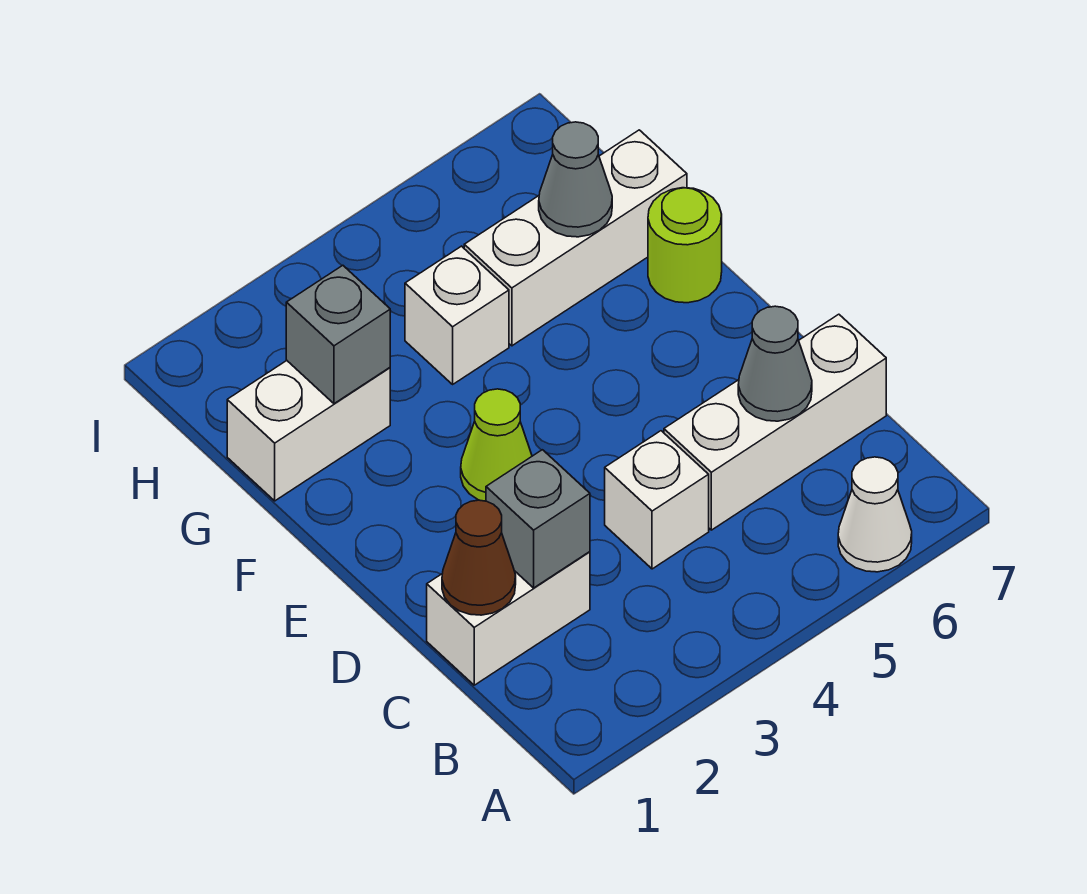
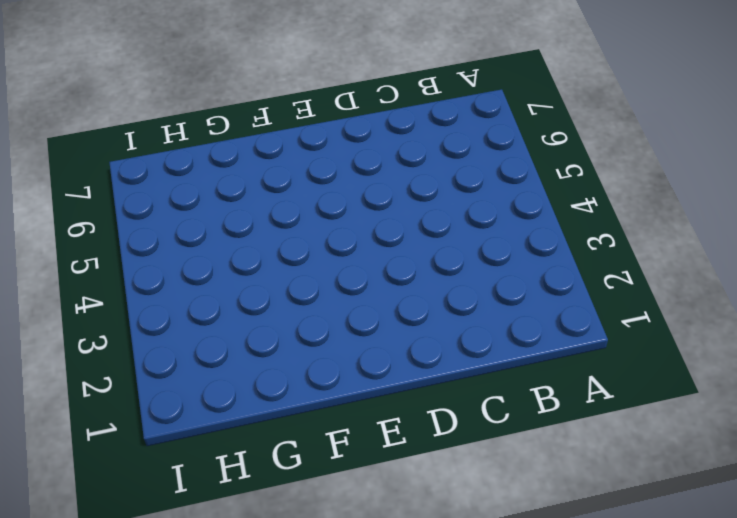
none -> white 1x1 cone [838,457,912,572]
none -> white 1x2 brick [427,552,590,685]
none -> white 1x1 brick [605,431,709,569]

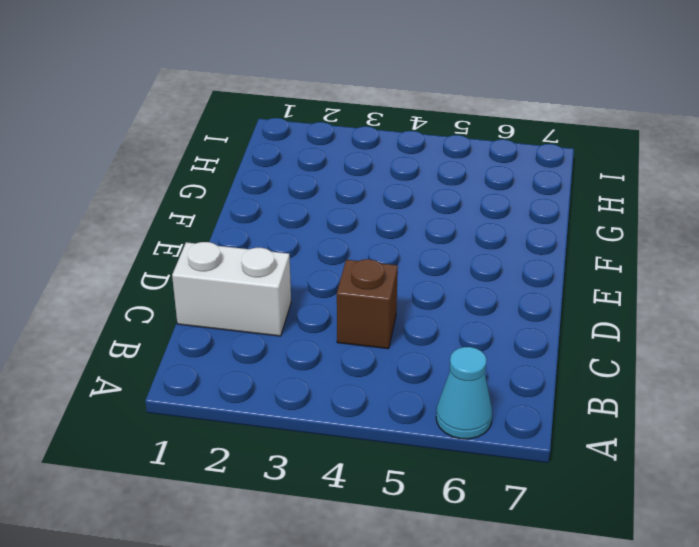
cyan 1x1 cone [436,347,492,439] -> white 1x1 cone [838,457,912,572]
brown 1x1 brick [337,259,398,349] -> white 1x1 brick [605,431,709,569]
none -> white 1x3 brick [664,314,886,530]
none -> lime 1x1 cone [461,389,532,501]
none -> lime 1x1 round brick [648,188,722,303]

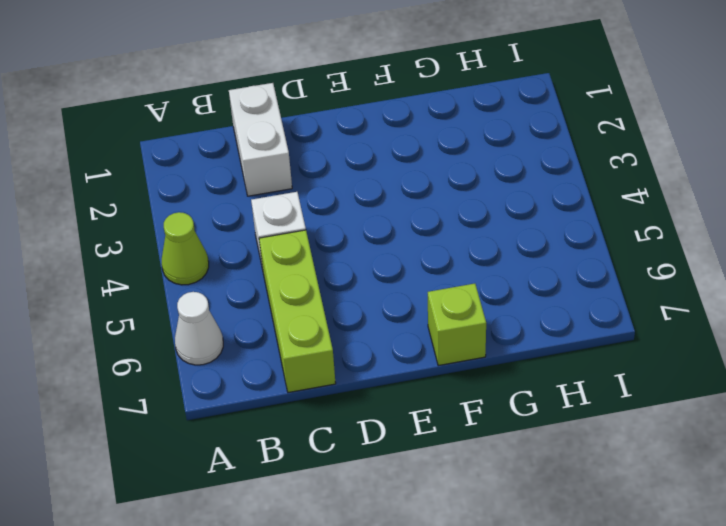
lime 1x1 cone [162,212,209,285] -> lime 1x1 cone moved to [461,389,532,501]
lime 1x3 brick [259,230,336,393] -> white 1x3 brick [664,314,886,530]
lime 1x1 brick [428,284,486,366] -> lime 1x1 round brick [648,188,722,303]
none -> white 1x2 brick [227,361,390,501]
none -> white 1x1 brick [405,246,509,384]
none -> white 1x3 brick [464,130,687,346]

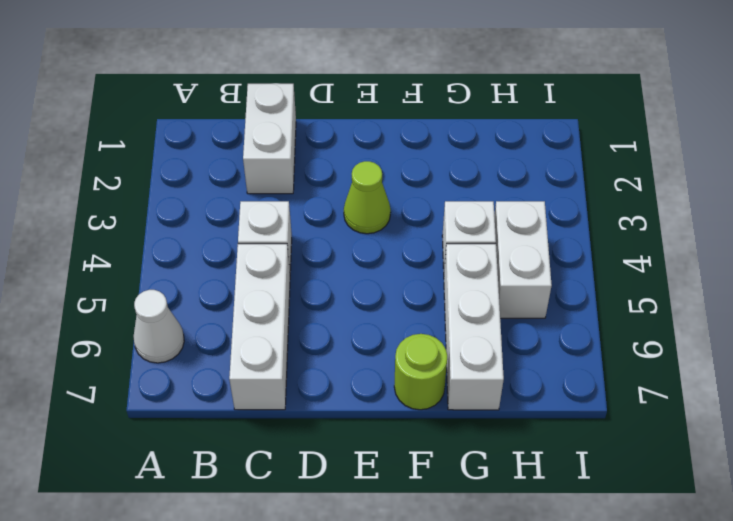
white 1x2 brick [494,201,552,318] -> white 1x2 brick moved to [227,361,390,501]
none -> brown 1x1 cone [442,500,516,615]
none -> grey 1x1 brick [486,450,590,588]
none -> grey 1x1 cone [738,306,812,421]

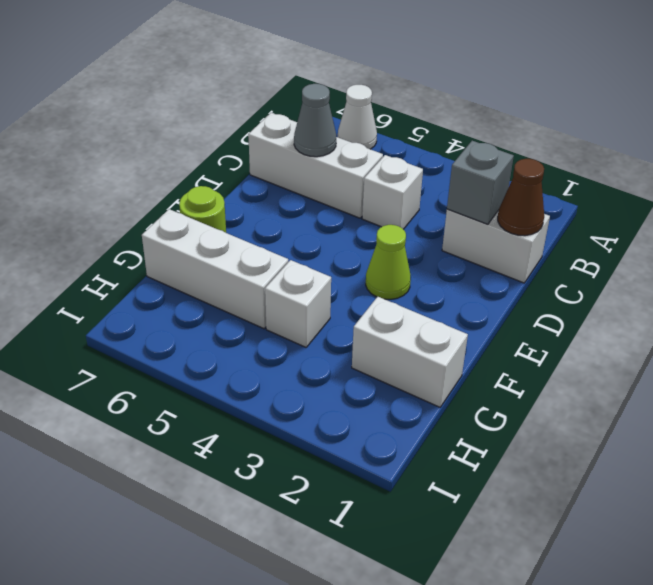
none -> grey 1x1 brick [286,265,390,404]
none -> grey 1x1 cone [539,122,612,237]

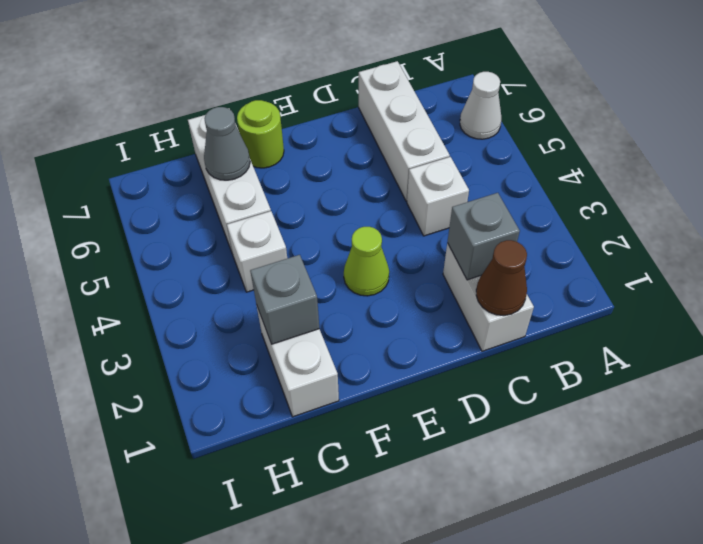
none -> grey 1x1 cone [738,306,812,421]

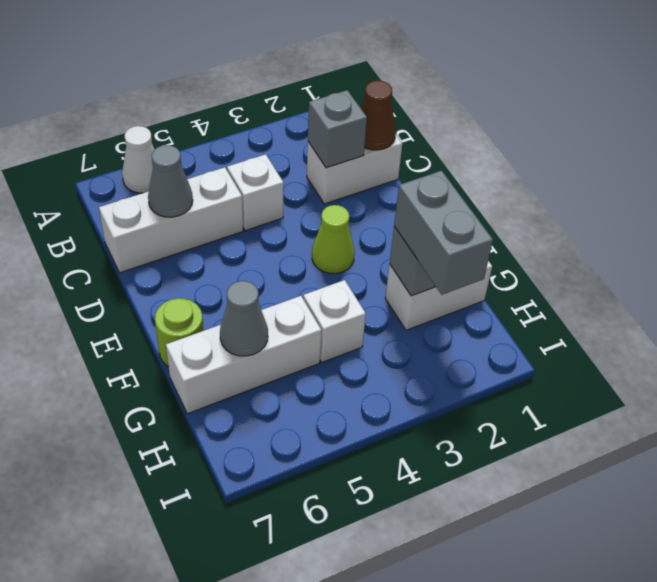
grey 1x2 brick [394,171,493,295] -> none

